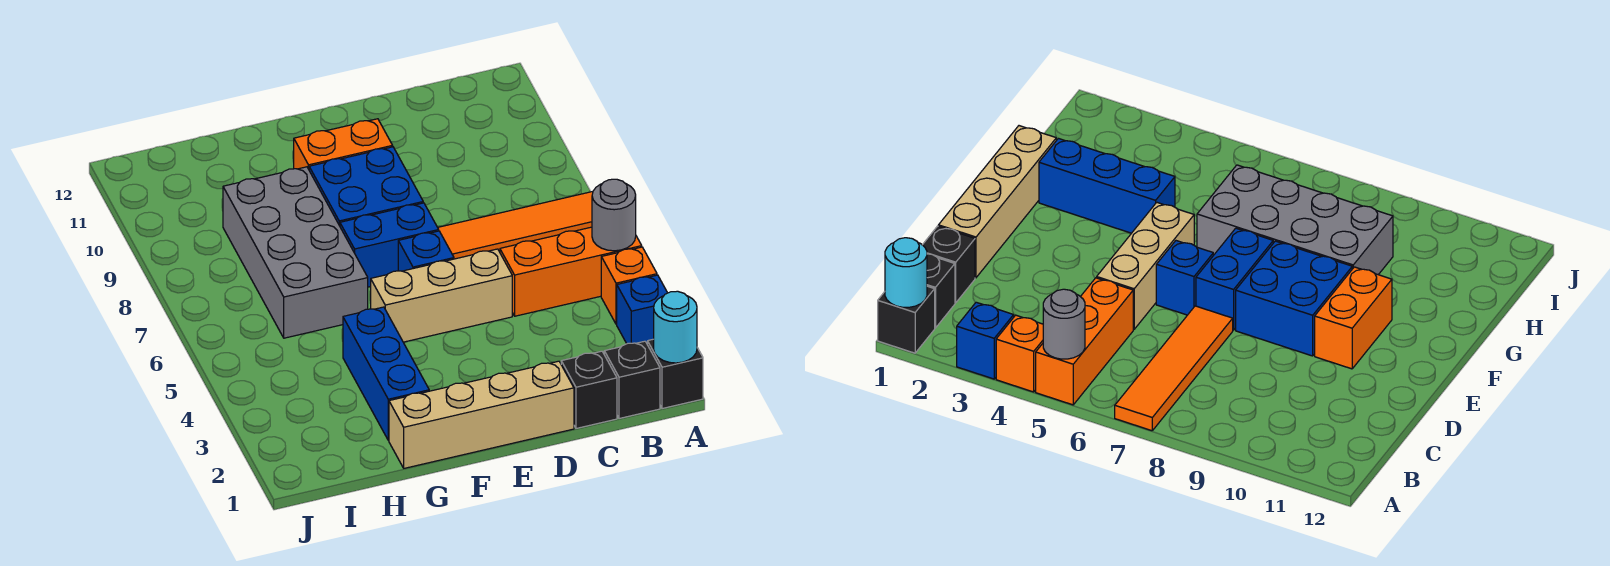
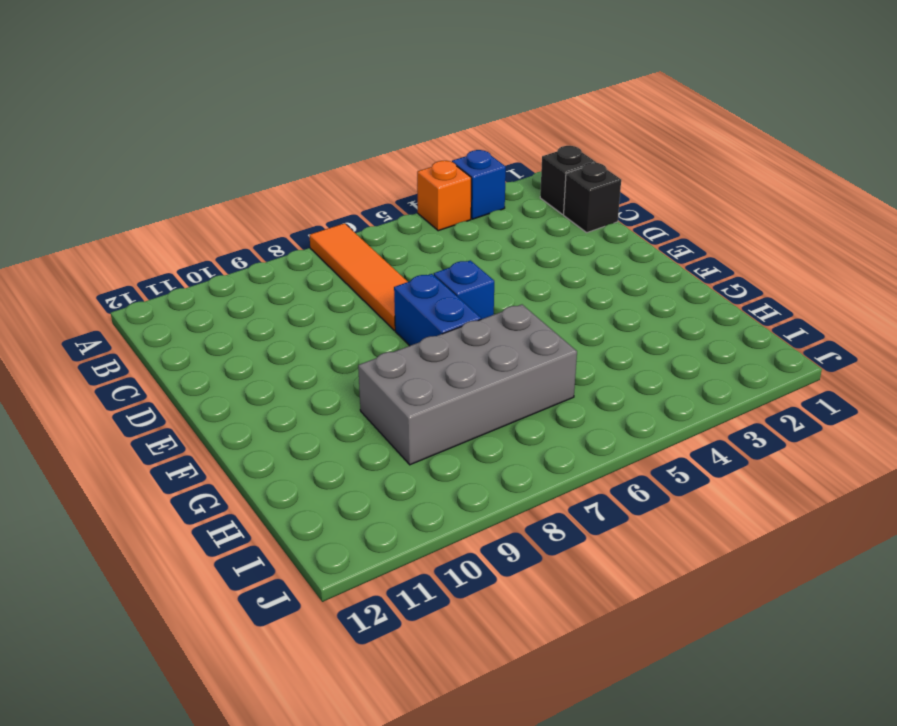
none -> black 1x1 brick [648,339,703,409]
none -> orange 1x3 brick [500,227,642,316]
none -> tan 1x4 brick [389,361,574,468]

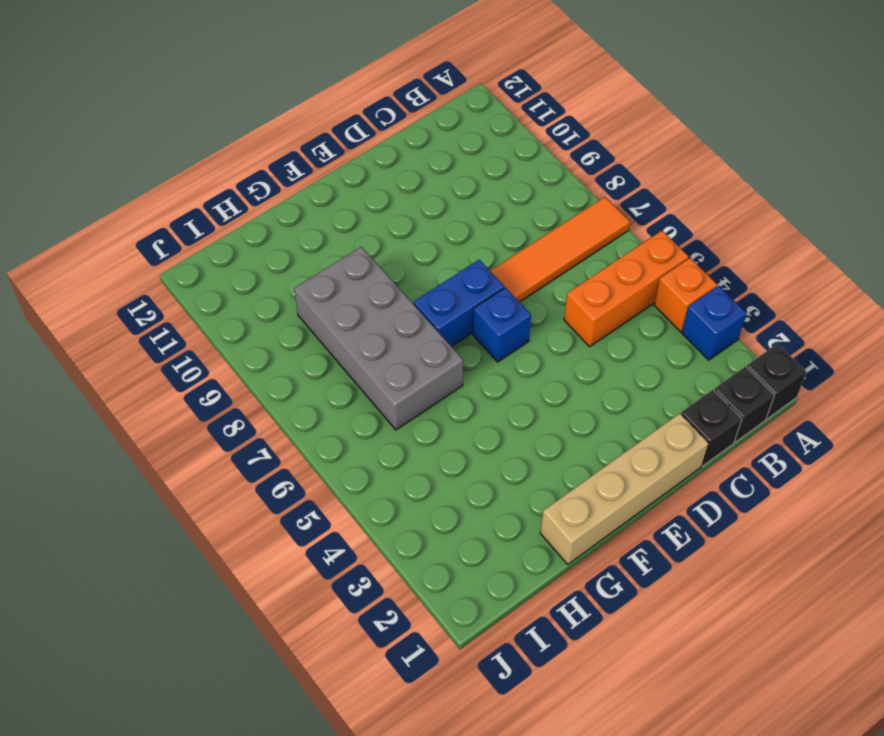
none -> tan 1x3 brick [371,249,512,342]
none -> blue 2x2 brick [309,147,423,226]
none -> orange 1x2 brick [294,119,393,169]

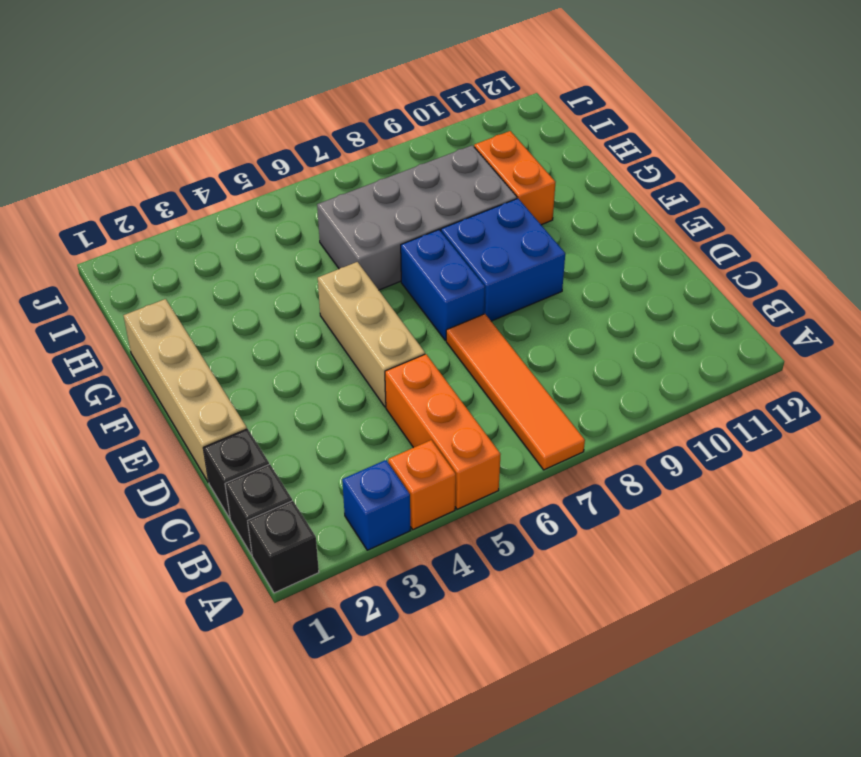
orange 1x2 brick [474,131,555,225] -> orange 1x2 brick moved to [294,119,393,169]
none -> blue 1x1 brick [398,231,454,271]
none -> blue 1x3 brick [343,307,429,440]
none -> cyan 1x1 round brick [654,291,697,363]

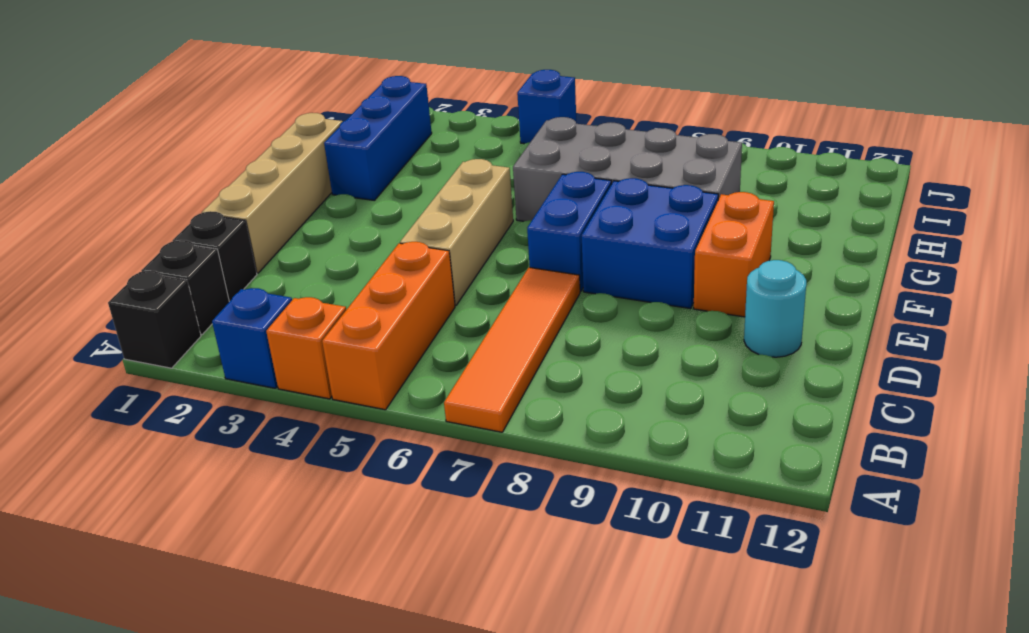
cyan 1x1 round brick [744,260,806,357] -> cyan 1x1 round brick moved to [654,291,697,363]
blue 1x3 brick [324,76,432,201] -> blue 1x3 brick turned to [343,307,429,440]
blue 1x1 brick [517,70,577,144] -> blue 1x1 brick moved to [398,231,454,271]
none -> grey 1x1 round brick [592,179,636,251]

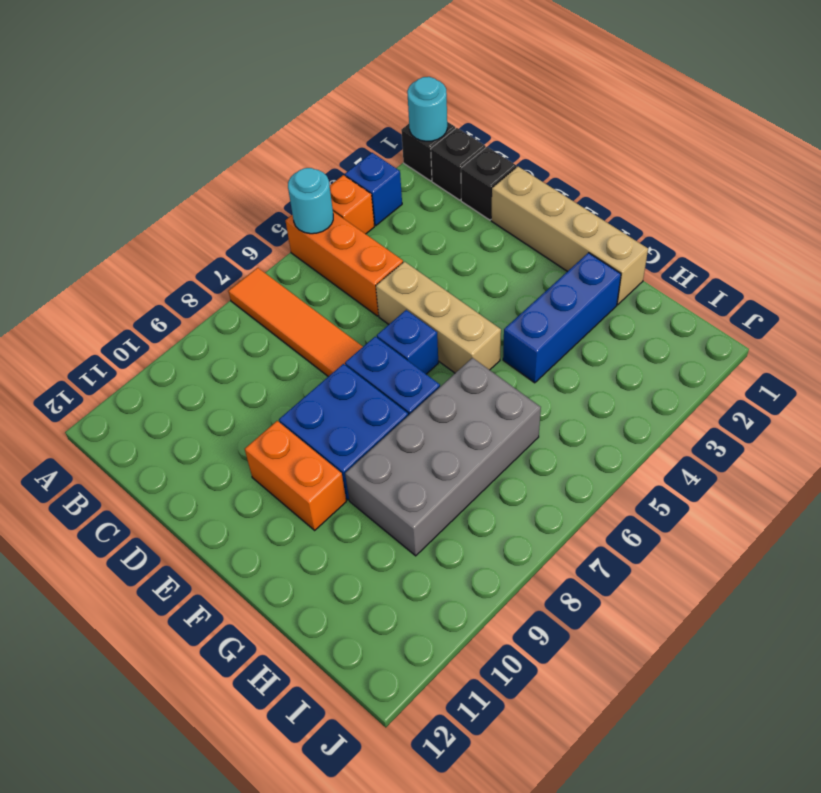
cyan 1x1 round brick [288,168,333,234] -> grey 1x1 round brick [592,179,636,251]

